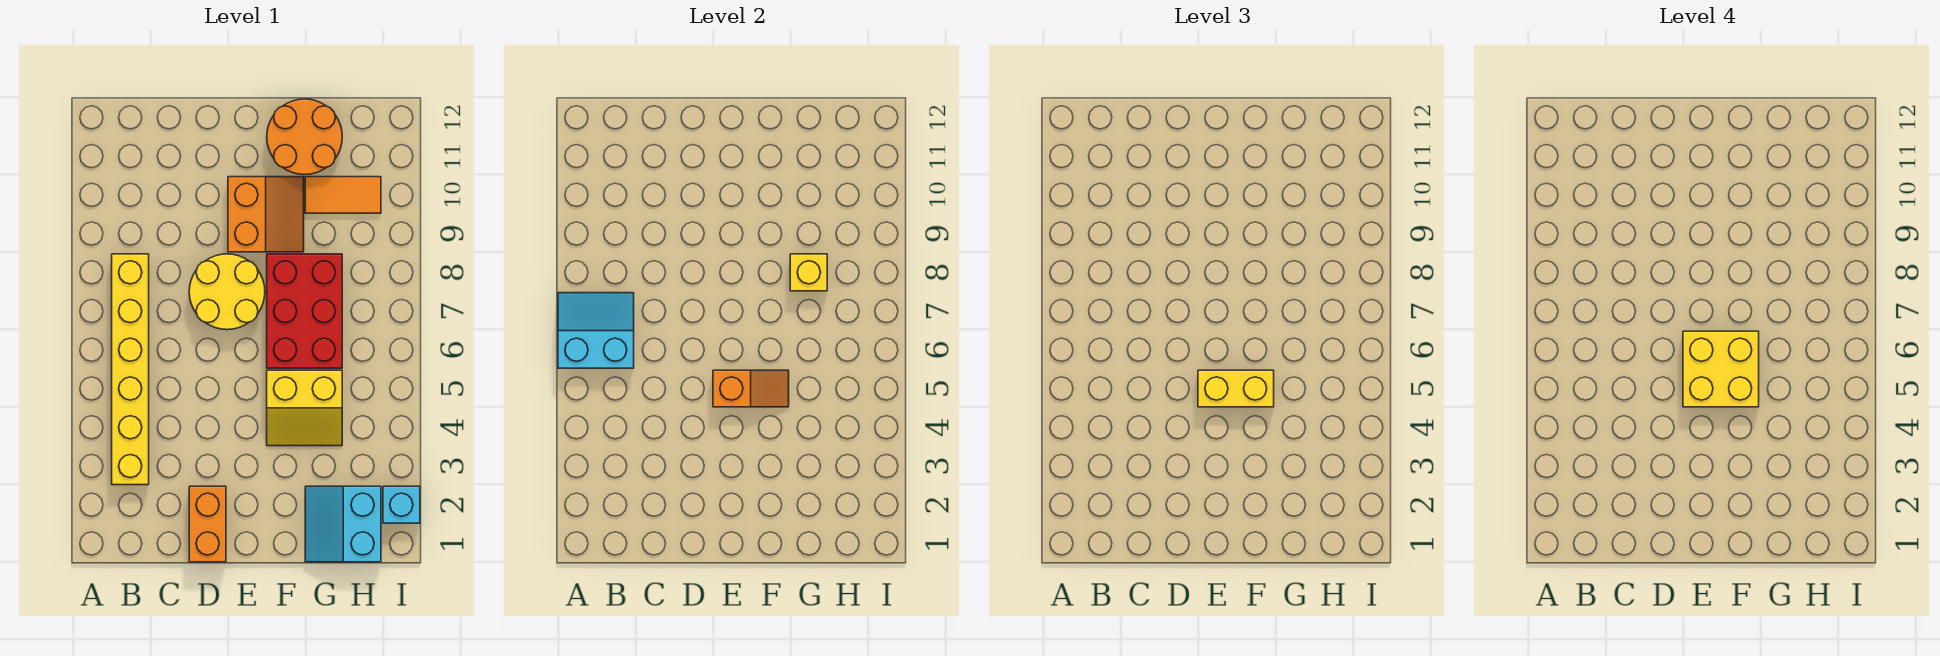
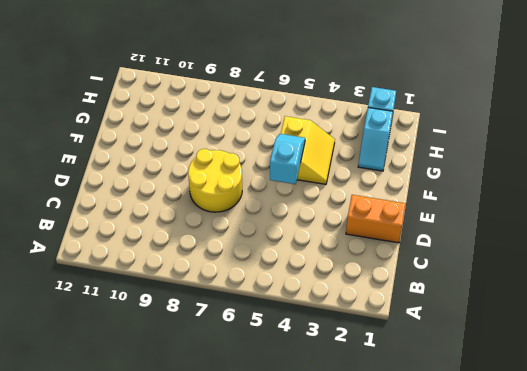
cyan 1x2 slope [270,134,305,184] -> orange 1x2 slope [713,370,789,407]
cyan 1x2 slope [358,108,393,171] -> cyan 2x2 slope [305,486,381,562]
none -> yellow 1x6 brick [112,254,149,485]
none -> orange 2x2 slope [228,177,304,252]
none -> red 2x3 brick [267,254,342,368]

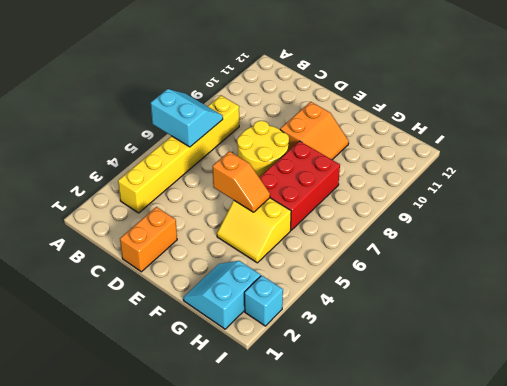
none -> orange 2x2 round brick [267,99,342,175]
none -> orange 1x2 tile [305,177,381,213]
none -> yellow 1x1 brick [790,254,827,291]

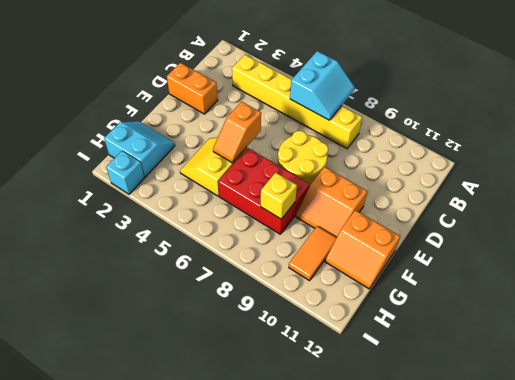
orange 2x2 slope [325,210,400,289] -> orange 2x2 round brick [267,99,342,175]
none -> yellow 1x2 brick [1198,370,1274,407]
none -> yellow 2x2 brick [1683,331,1759,407]

